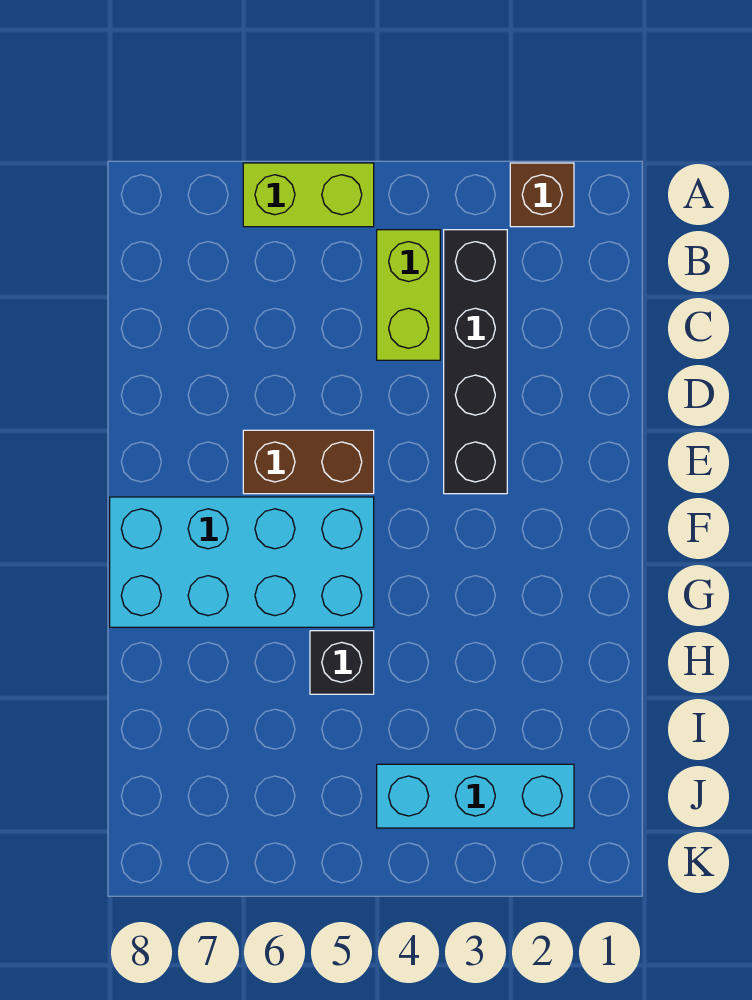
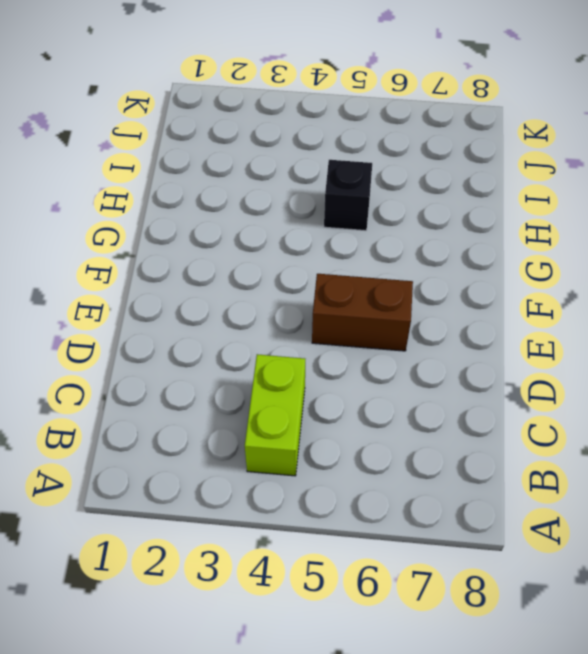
none -> brown 1x1 brick [510,163,574,227]
none -> lime 1x2 brick [243,163,374,227]

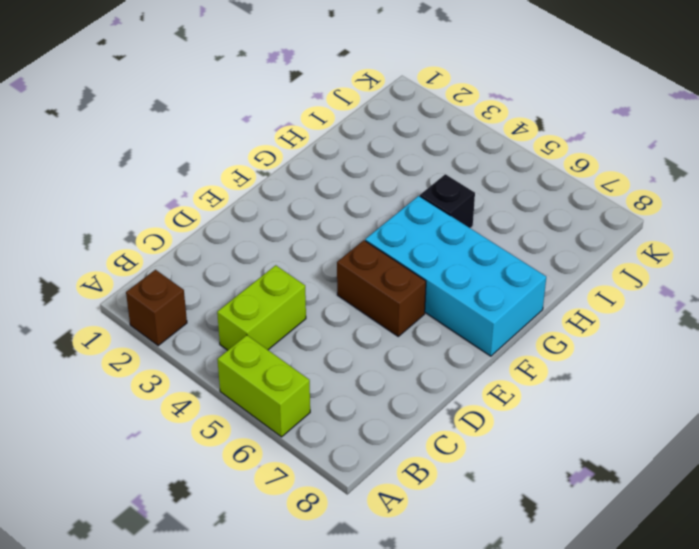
none -> black 1x4 brick [444,230,507,494]
none -> cyan 1x3 brick [377,764,574,828]

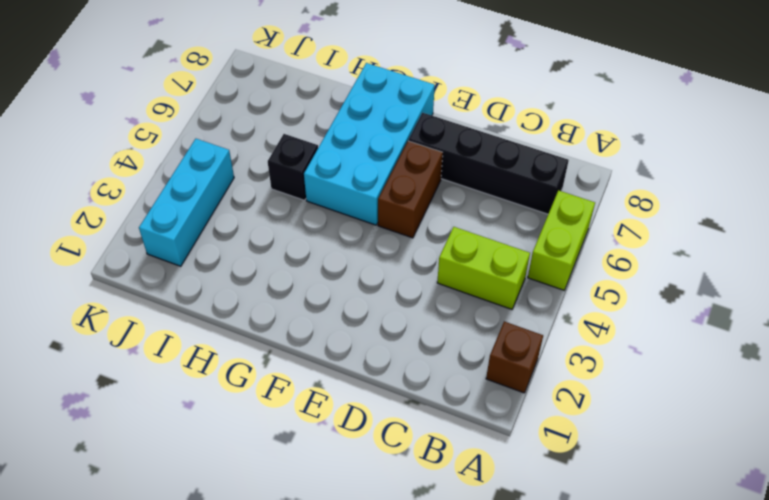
black 1x4 brick [408,113,569,214] -> black 1x4 brick moved to [444,230,507,494]

